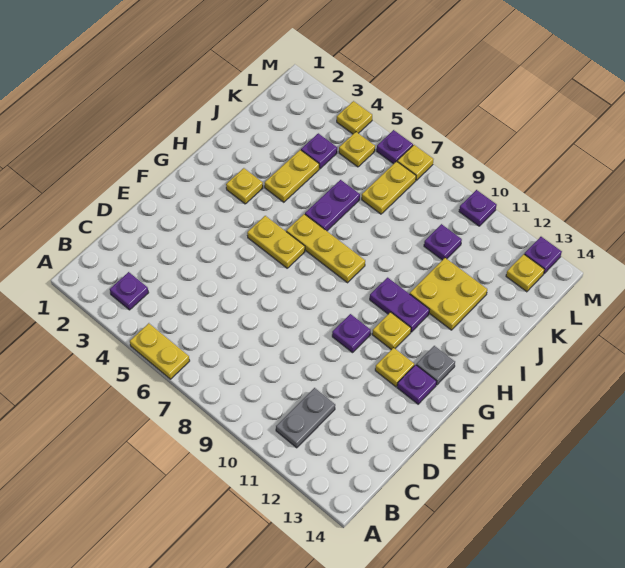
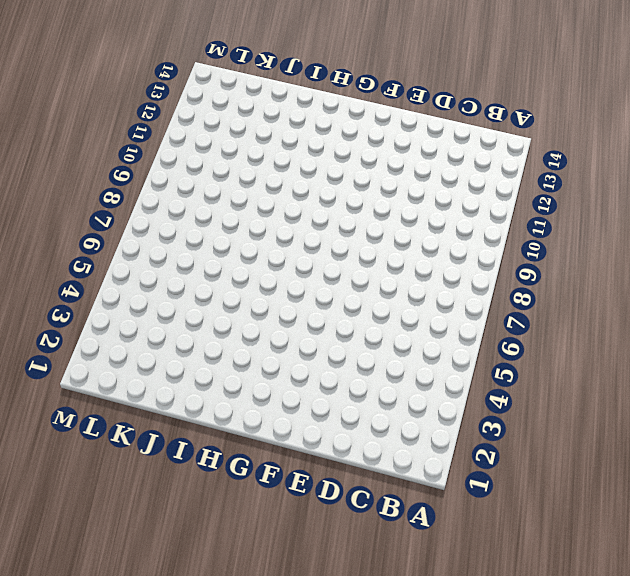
none -> yellow 1x2 plate [130,323,190,379]
none -> purple 1x1 plate [110,272,149,310]
none -> grey 1x2 plate [276,388,335,448]

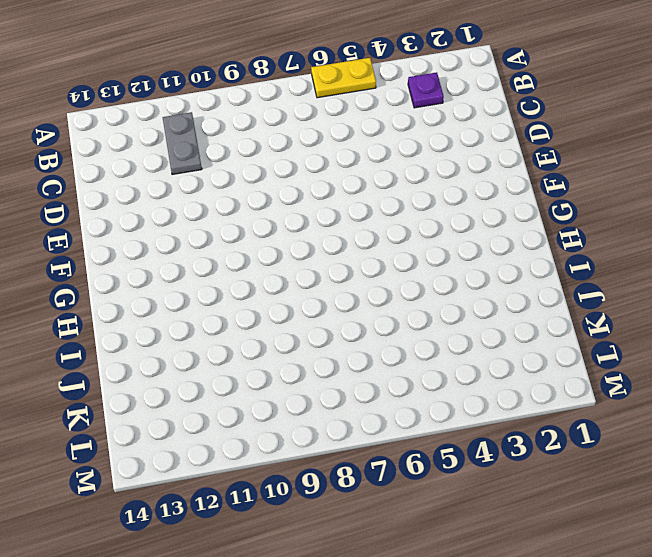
none -> purple 1x1 plate [332,314,371,353]
none -> yellow 1x1 plate [375,348,414,387]
none -> purple 1x1 plate [397,365,437,404]

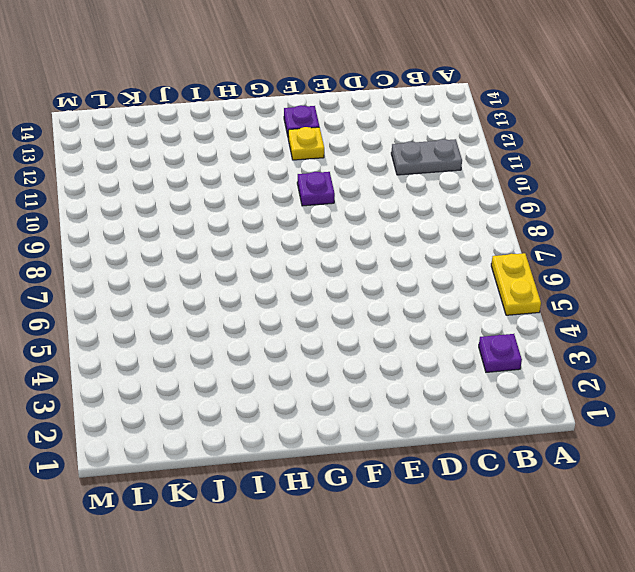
none -> yellow 1x2 plate [247,216,305,268]
none -> yellow 1x1 plate [372,312,411,350]
none -> grey 1x1 plate [416,346,455,385]

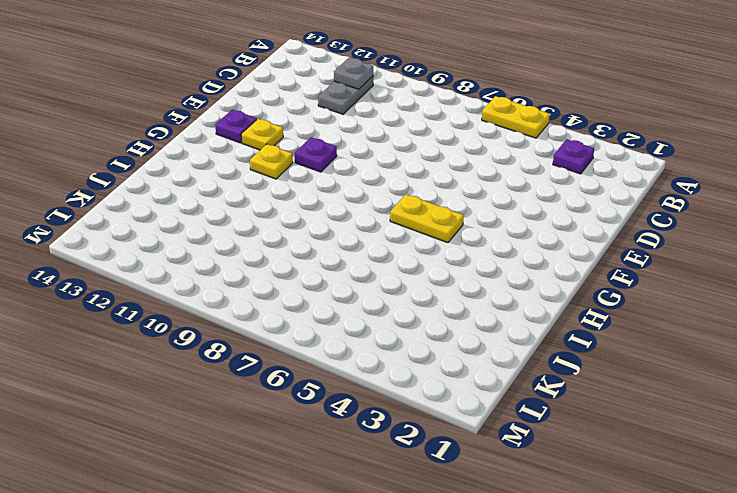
grey 1x1 plate [334,58,373,89] -> grey 1x1 plate moved to [416,346,455,385]
none -> yellow 1x1 plate [226,168,263,204]
none -> yellow 1x3 plate [286,214,365,283]
none -> purple 1x2 plate [370,278,429,332]

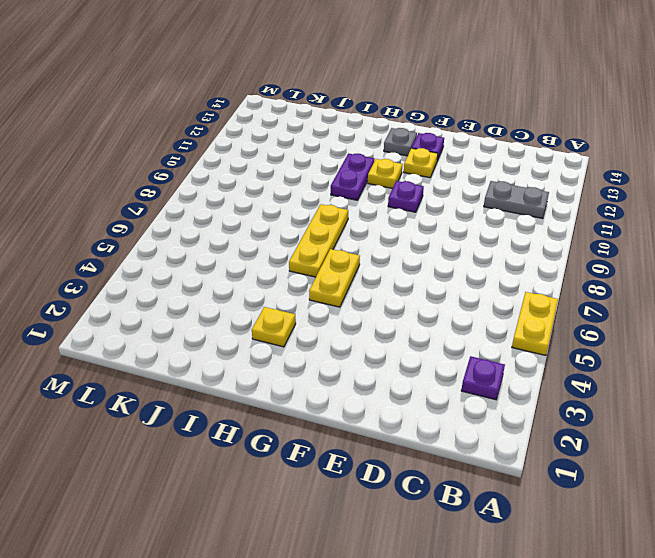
none -> yellow 1x2 plate [265,150,319,202]
none -> purple 1x2 plate [305,180,360,231]
none -> yellow 2x2 plate [410,258,487,330]

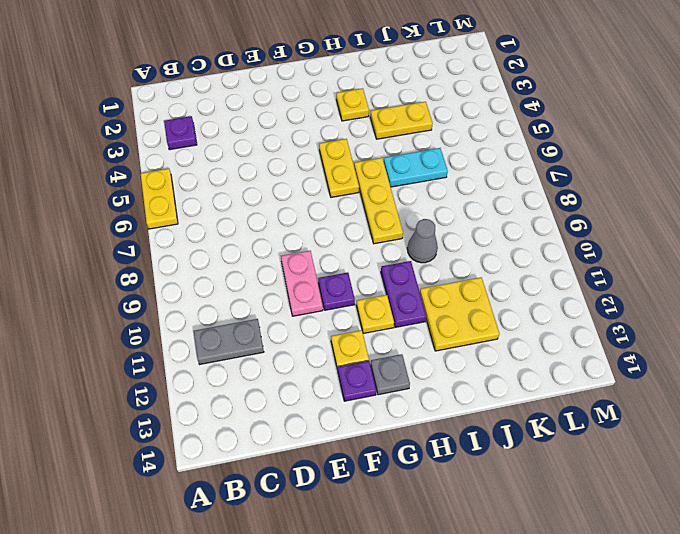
pink 1x2 plate [281,251,323,316] -> none
cyan 1x2 plate [383,148,448,187] -> purple 1x2 plate [305,180,360,231]
grey 1x1 cone [407,219,438,263] -> none
none -> purple 1x1 plate [301,133,337,169]
none -> yellow 1x2 plate [362,161,416,214]
none -> purple 1x1 plate [424,224,462,260]

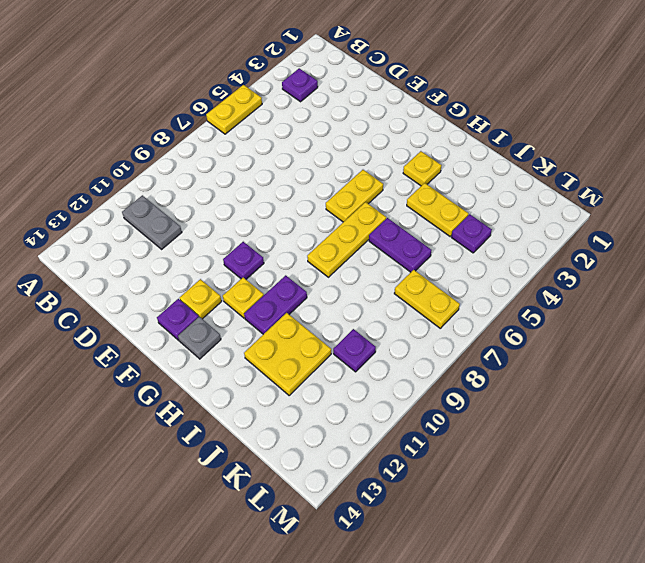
none -> yellow 1x1 plate [339,132,375,167]
none -> yellow 1x1 plate [506,254,545,292]
none -> yellow 1x1 plate [337,101,372,134]

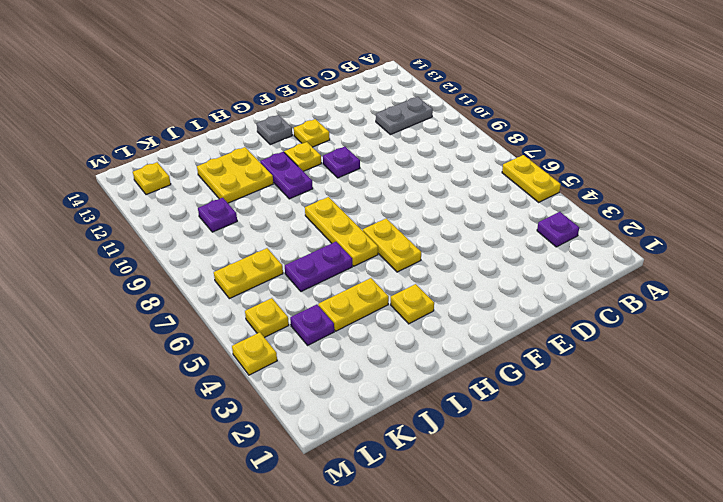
none -> purple 1x1 plate [397,365,437,404]
none -> purple 1x1 plate [377,130,413,164]
none -> yellow 1x1 plate [397,145,434,180]

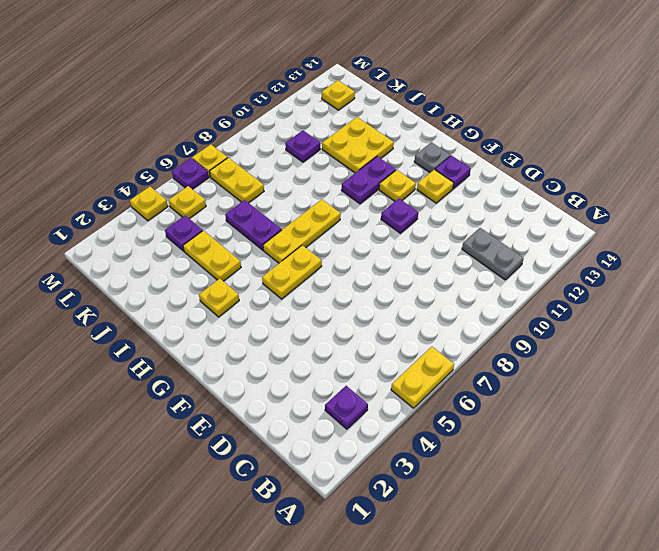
none -> purple 1x1 plate [459,190,497,226]
none -> purple 1x1 plate [524,237,562,274]

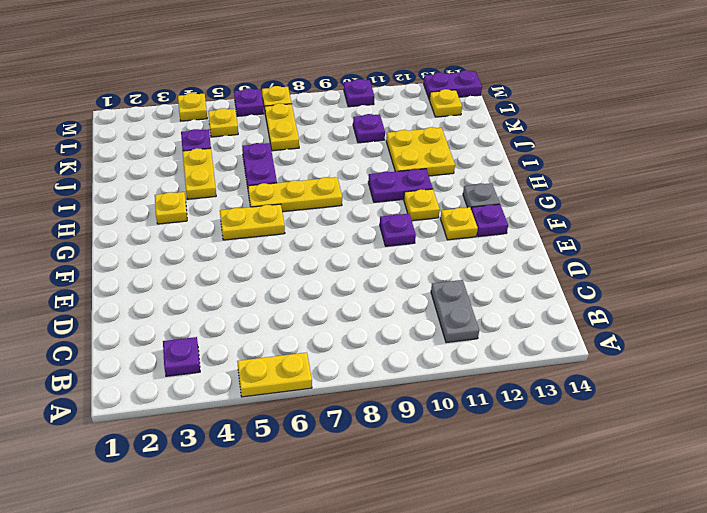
purple 1x2 plate [423,70,482,99] -> purple 1x1 plate [524,237,562,274]

